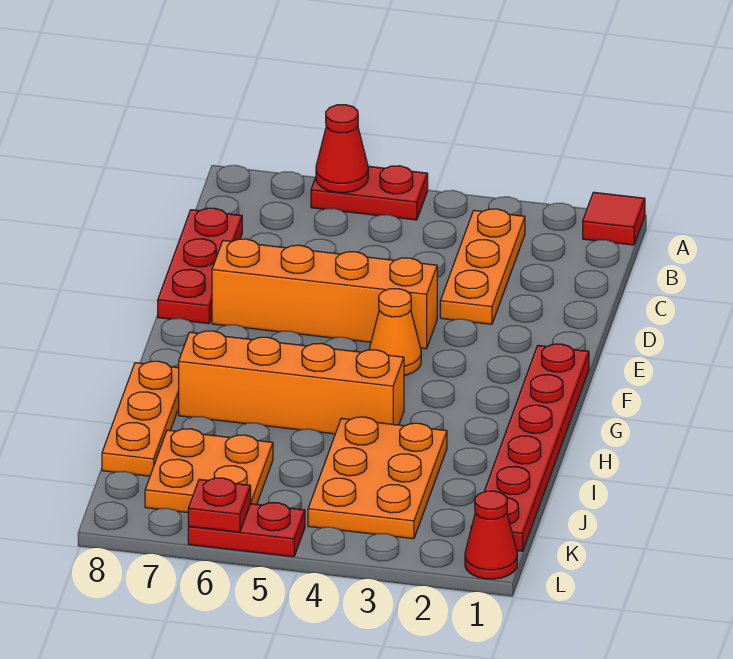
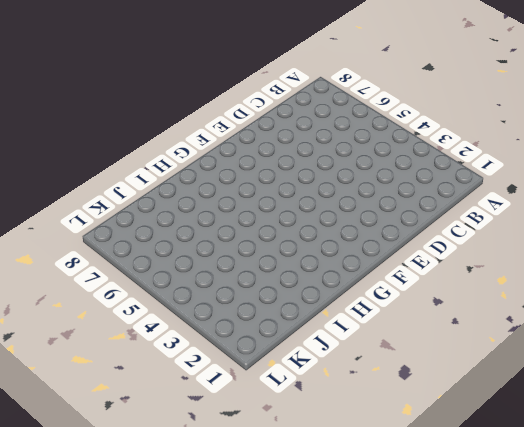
none -> red 1x1 tile [583,192,645,245]
none -> red 1x2 plate [311,166,428,220]
none -> orange 1x3 plate [440,209,525,324]

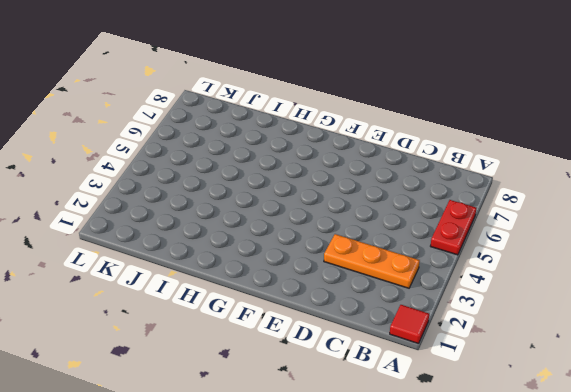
none -> red 1x3 plate [158,208,242,324]
none -> orange 1x4 brick [212,239,437,349]
none -> red 1x6 plate [484,344,589,551]

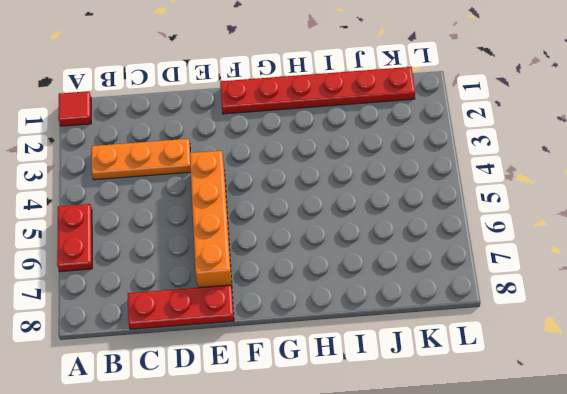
none -> orange 1x1 cone [369,289,421,376]
none -> orange 1x4 brick [179,331,404,434]
none -> orange 1x3 plate [102,361,179,476]

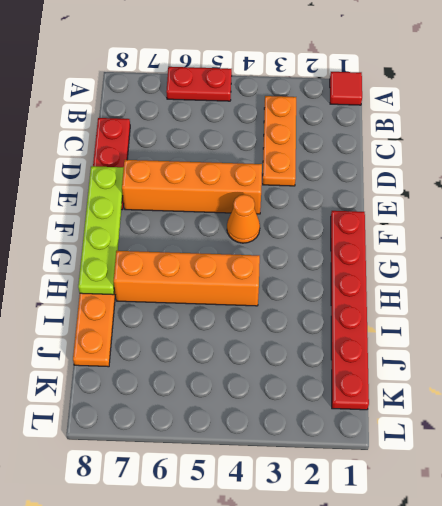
lime 1x4 plate [78,166,124,295] -> none
none -> orange 2x3 plate [308,417,447,539]
none -> orange 2x2 plate [145,429,273,513]
none -> red 1x1 cone [465,491,517,579]

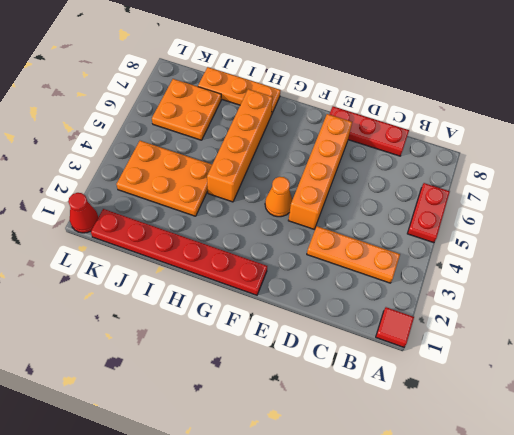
none -> red 1x2 plate [188,503,305,557]
none -> red 1x1 cone [316,105,368,193]
none -> red 1x1 plate [188,478,251,532]

